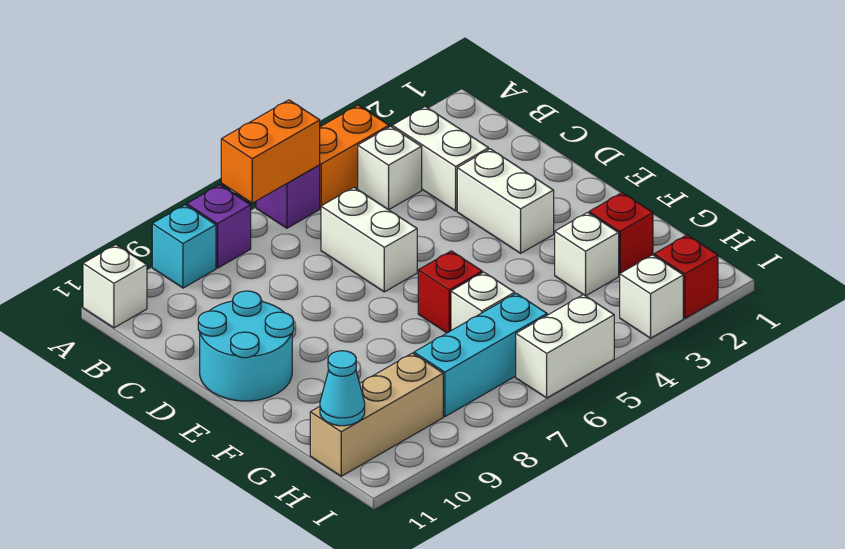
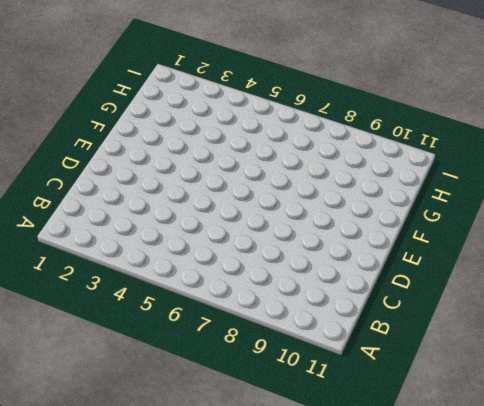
none -> orange 1x2 brick [320,105,389,208]
none -> purple 1x1 brick [256,165,320,228]
none -> purple 1x1 brick [187,185,251,268]

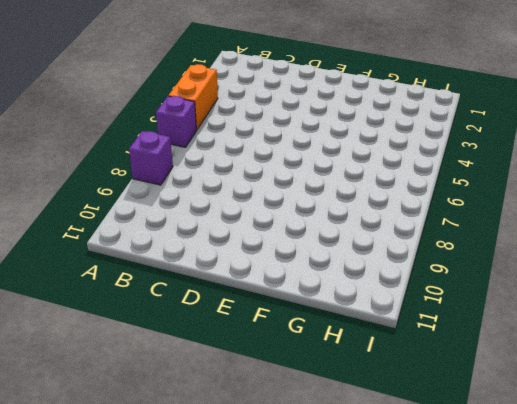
none -> cyan 1x1 brick [152,205,216,288]
none -> white 1x1 brick [83,245,147,328]
none -> white 1x2 brick [392,106,489,211]

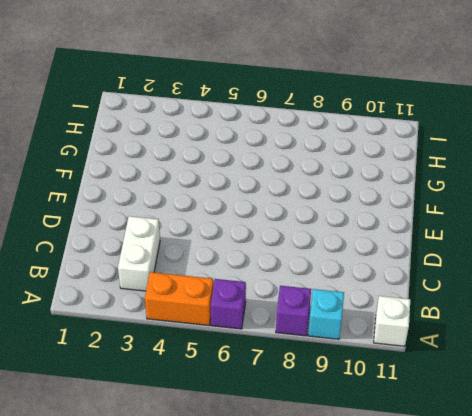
none -> white 1x1 brick [358,126,422,210]
none -> white 1x2 brick [321,187,417,292]
none -> white 1x2 brick [457,149,554,253]

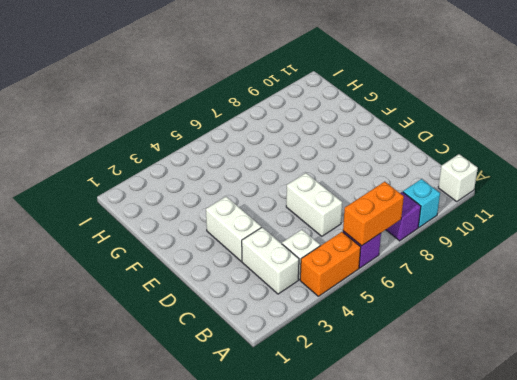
none -> cyan 2x2 round brick [198,291,294,401]
none -> red 1x1 brick [418,251,482,333]
none -> red 1x1 brick [589,193,653,276]

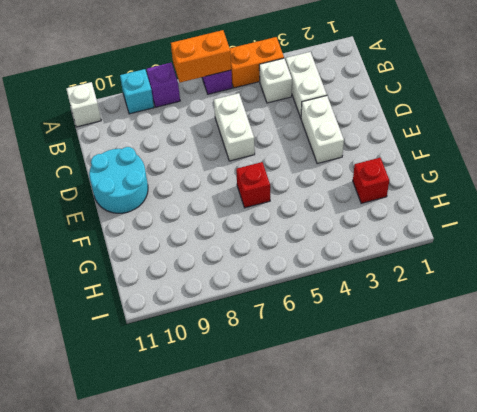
none -> white 1x1 brick [555,212,619,296]
none -> white 1x1 brick [451,272,515,331]
none -> cyan 1x3 brick [414,293,547,417]

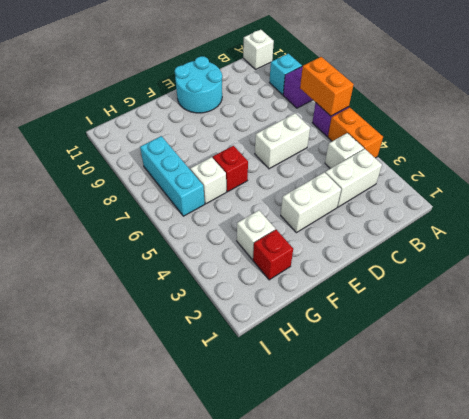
none -> tan 1x3 brick [310,353,443,476]
none -> red 1x1 brick [654,235,718,318]
none -> white 1x1 brick [620,255,683,338]

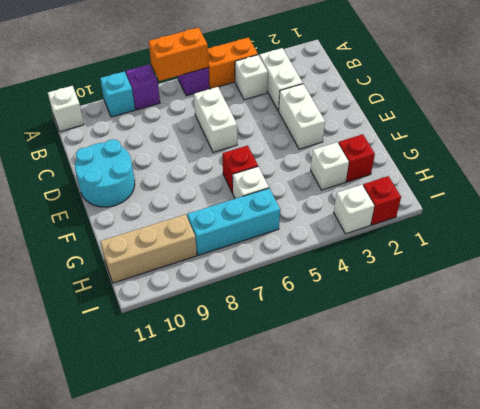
none -> white 1x2 brick [516,295,614,398]
none -> cyan 1x1 cone [320,351,365,426]

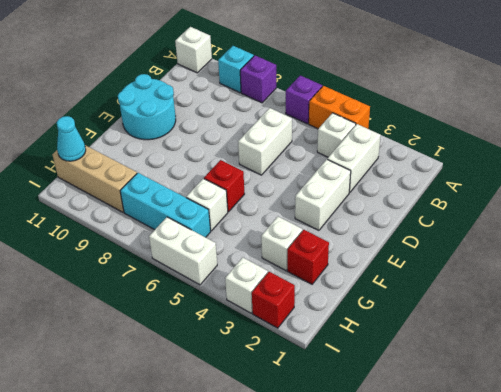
none -> orange 1x2 brick [221,100,320,203]

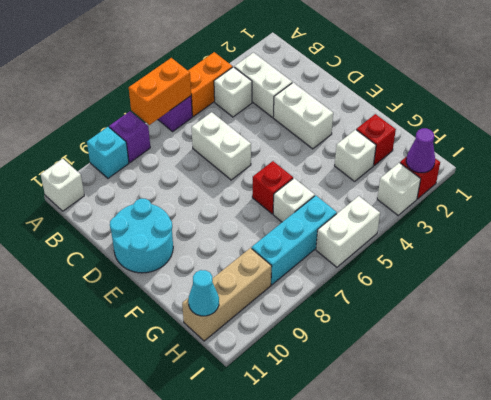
purple 1x1 cone [406,128,435,173] -> none

